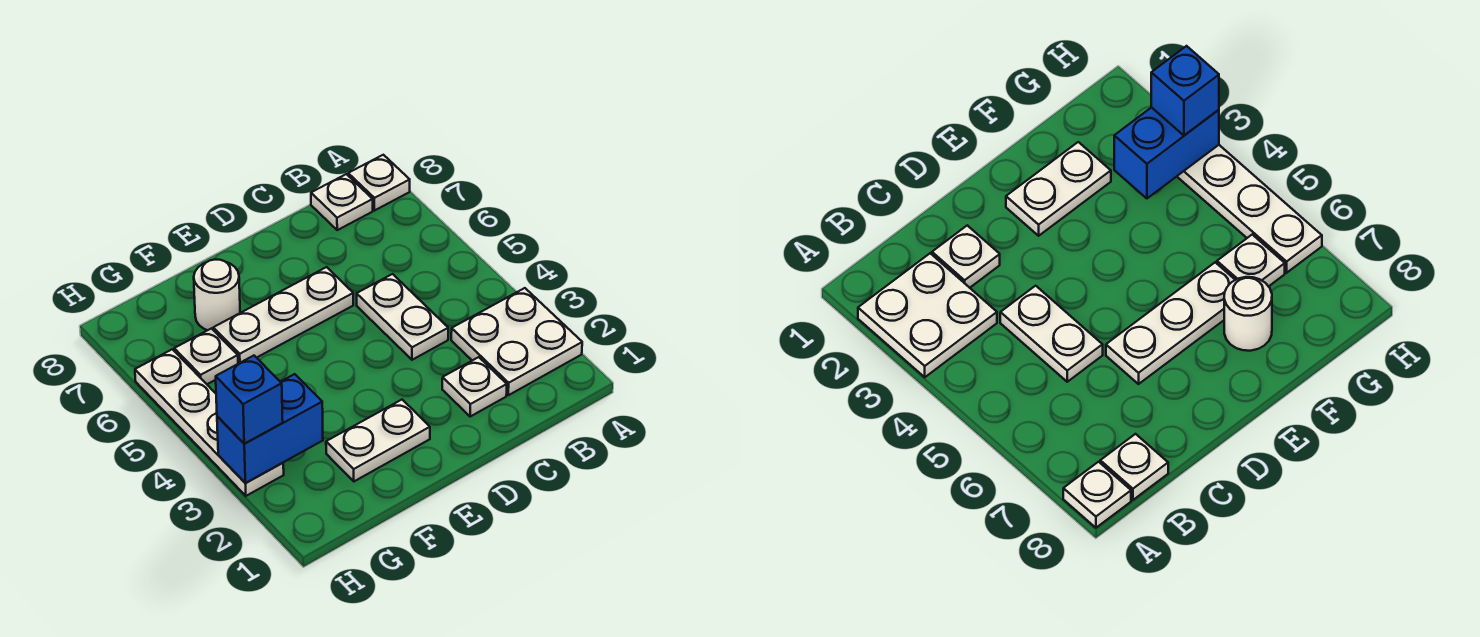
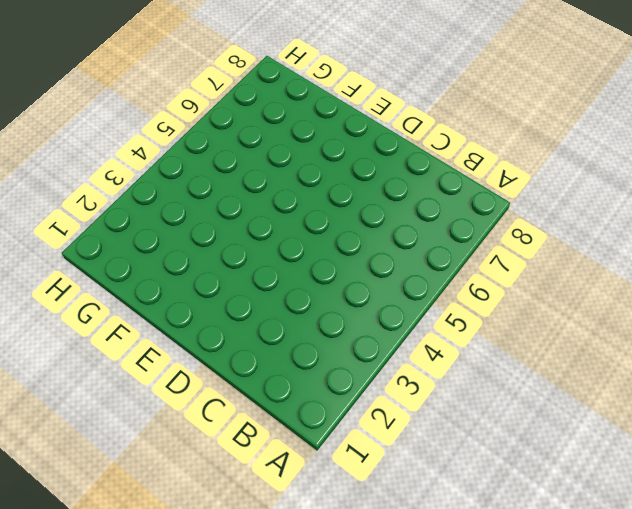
none -> white 2x2 plate [451,288,582,395]
none -> white 1x1 plate [348,155,410,211]
none -> white 1x1 plate [311,174,373,230]

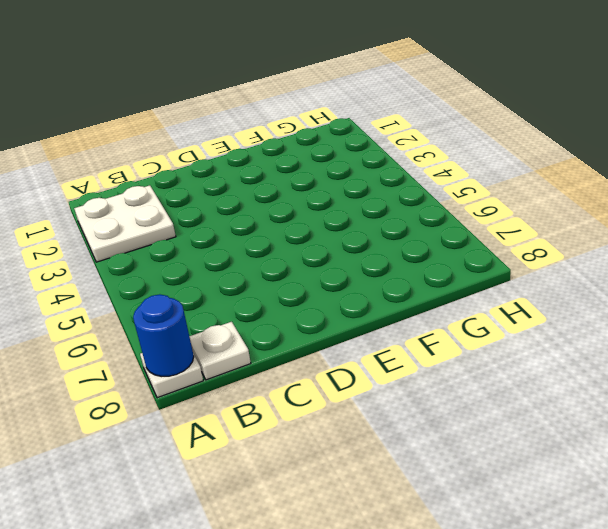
blue 1x1 round brick [133,294,194,376] -> none
none -> white 1x1 plate [442,357,507,417]
none -> white 1x2 plate [357,274,448,360]
none -> white 1x3 plate [213,267,353,364]

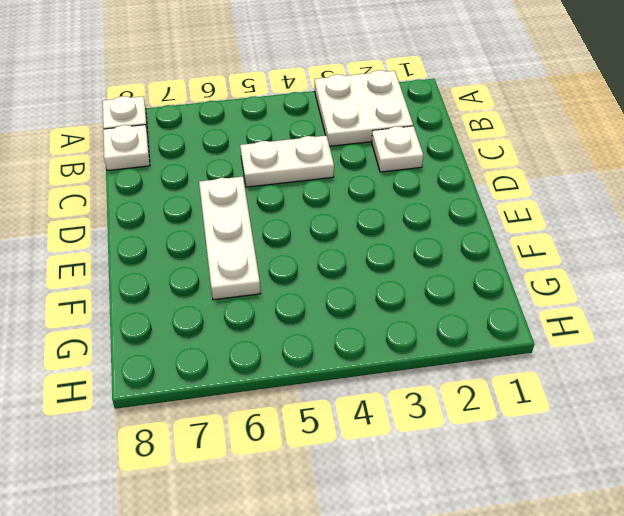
none -> white 1x2 plate [326,400,430,481]
none -> white 1x1 round brick [194,260,240,330]
none -> white 1x1 plate [174,328,238,384]

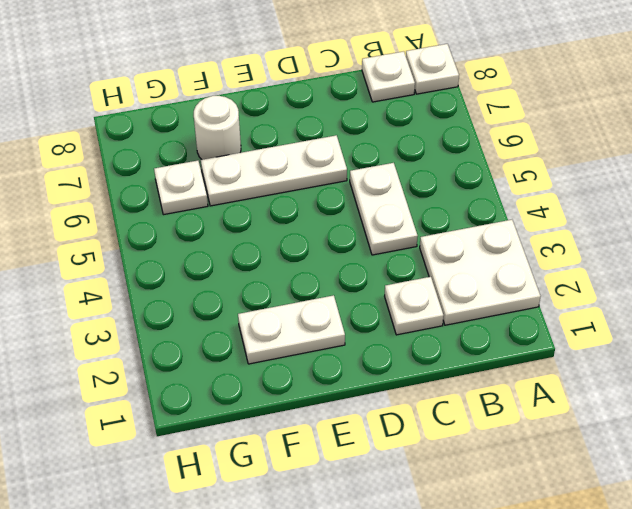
none -> white 1x4 plate [135,349,284,496]
none -> blue 1x2 brick [217,374,323,483]
none -> blue 1x1 brick [216,356,283,444]

